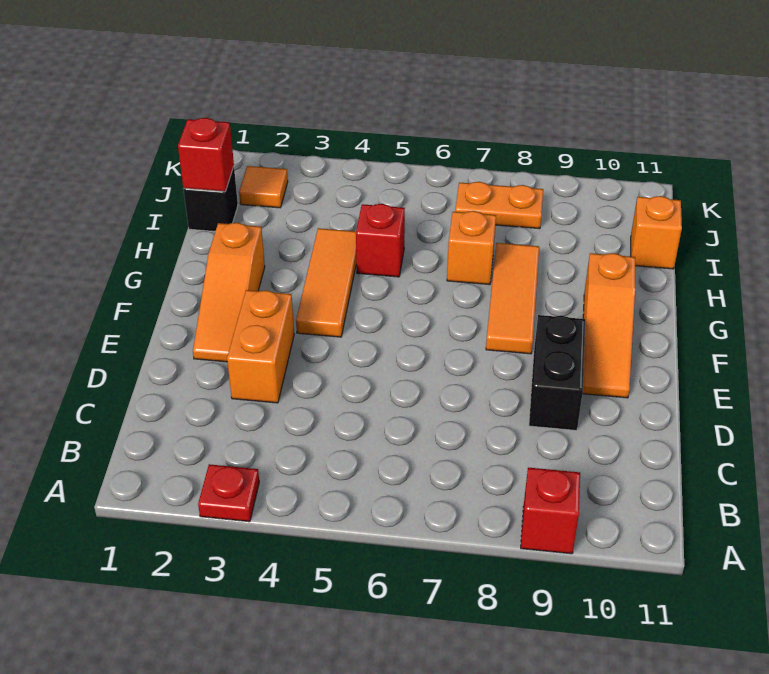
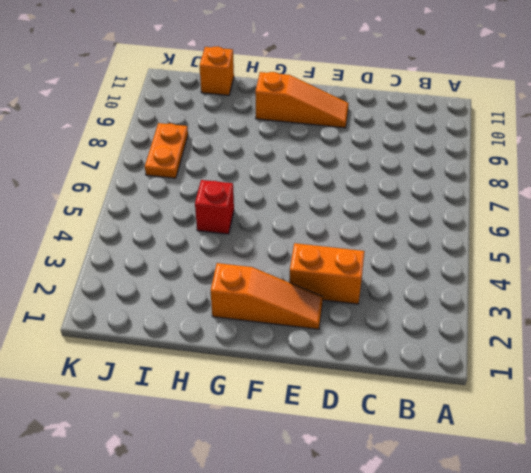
none -> red 1x1 plate [198,464,259,522]
none -> red 1x1 brick [521,468,580,554]
none -> black 1x2 brick [529,315,585,430]

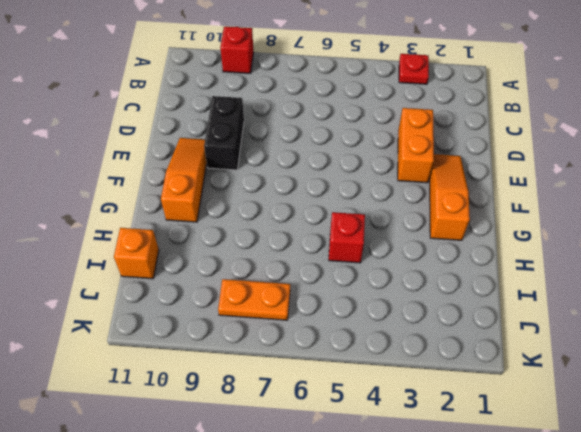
none -> orange 1x3 tile [296,228,356,337]
none -> orange 1x3 tile [486,243,539,354]
none -> orange 1x1 brick [447,211,496,285]

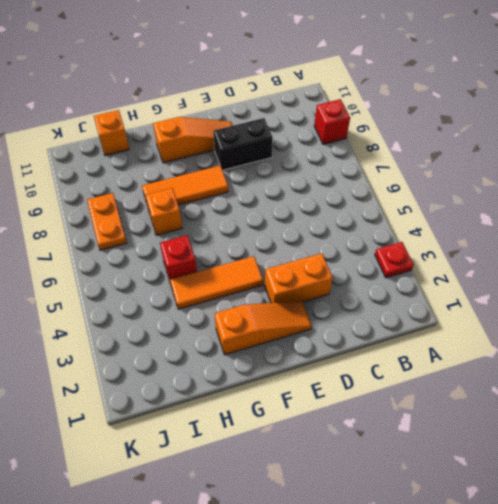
none -> black 1x1 brick [184,167,238,231]
none -> orange 1x1 tile [239,166,288,208]
none -> red 1x1 brick [178,118,234,192]

